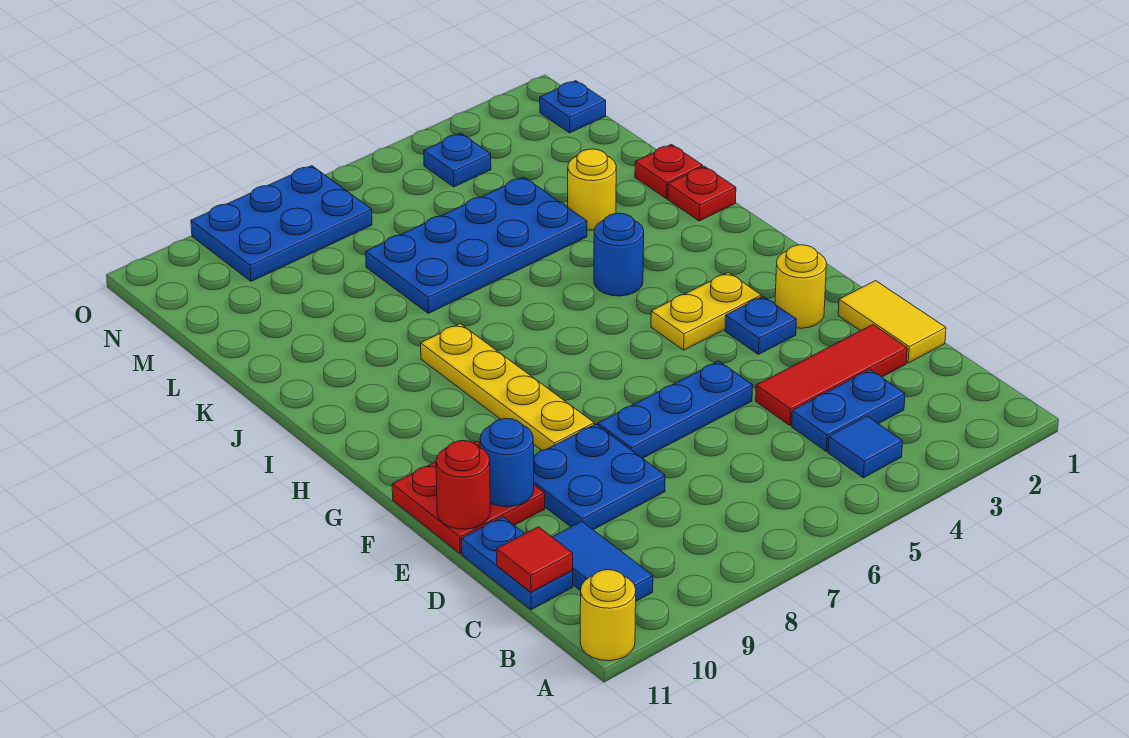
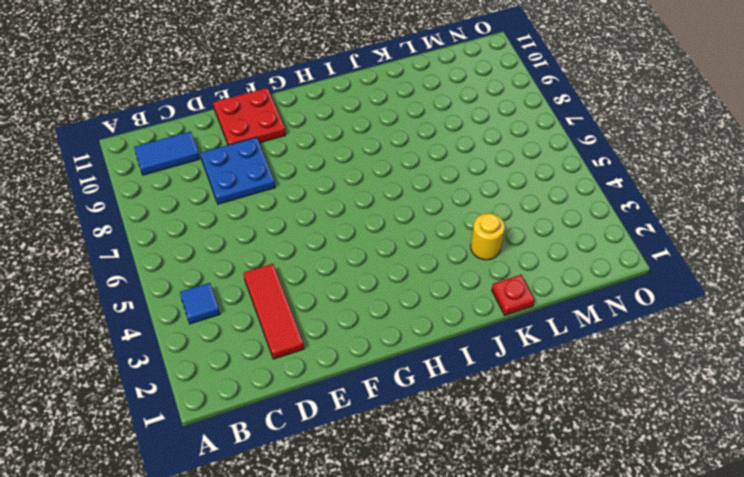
none -> yellow 1x1 round brick [580,570,636,661]
none -> blue 1x2 plate [792,370,905,451]
none -> blue 1x2 plate [461,517,573,610]

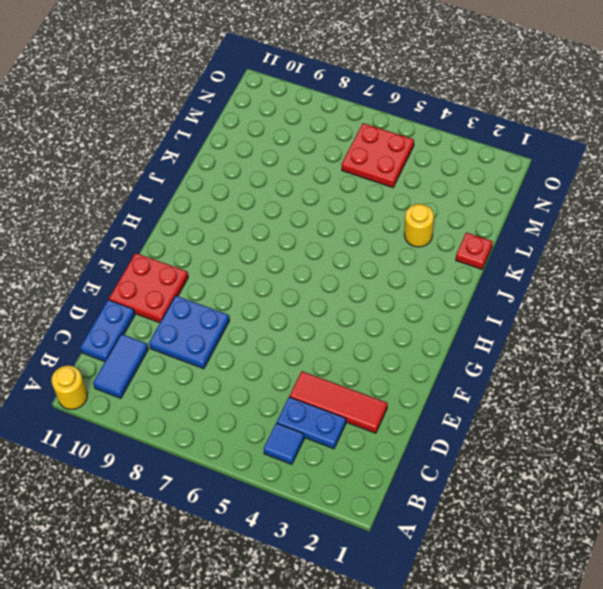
red 2x2 plate [341,123,414,187] -> none
none -> yellow 1x2 tile [838,281,946,363]
none -> blue 1x3 plate [598,361,753,458]
none -> yellow 1x1 round brick [775,245,826,328]

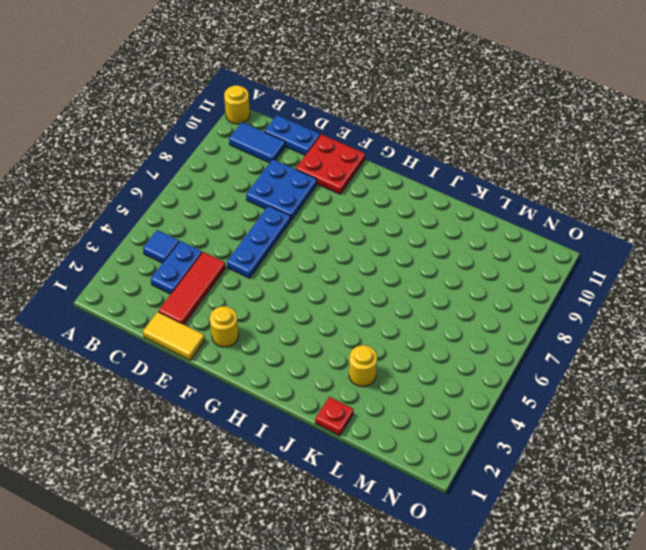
none -> blue 1x1 plate [725,296,796,354]
none -> yellow 1x4 plate [421,324,594,450]
none -> yellow 1x2 plate [651,272,761,350]

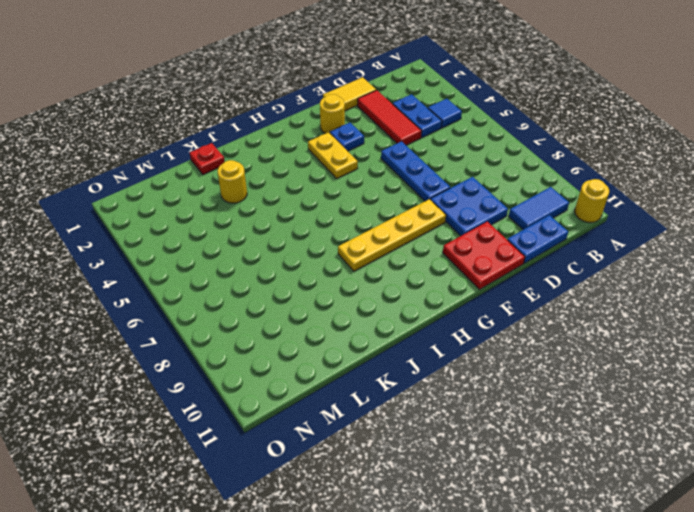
none -> blue 1x1 round brick [594,213,644,296]
none -> red 1x1 plate [668,166,736,221]
none -> blue 2x4 plate [366,177,587,313]

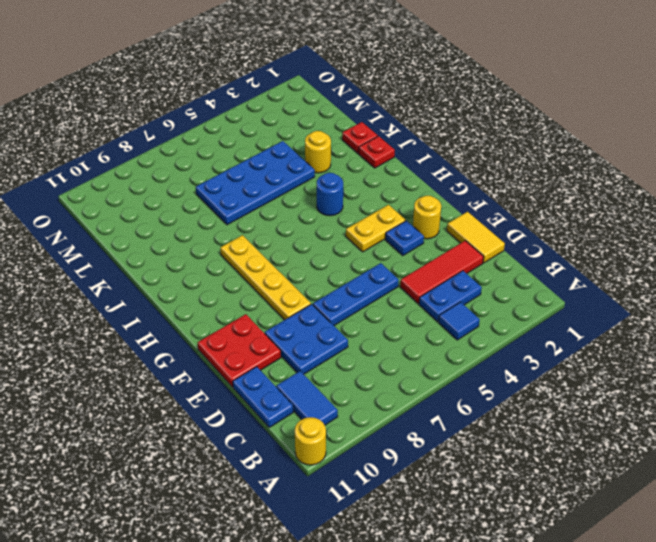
none -> blue 1x1 plate [540,81,606,133]
none -> blue 1x1 plate [424,133,491,187]
none -> blue 2x3 plate [191,166,372,281]

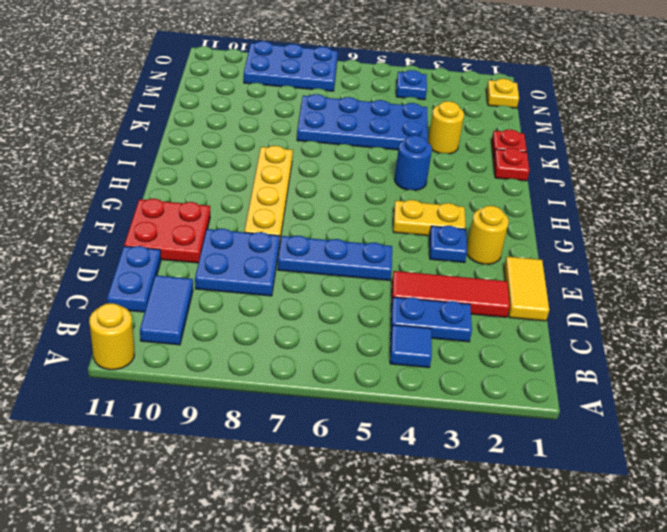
yellow 1x1 plate [486,79,519,108] -> blue 1x1 plate [540,81,606,133]
none -> red 1x1 tile [496,527,573,592]
none -> blue 1x1 round brick [480,419,534,507]
none -> red 1x1 round brick [436,441,490,529]

